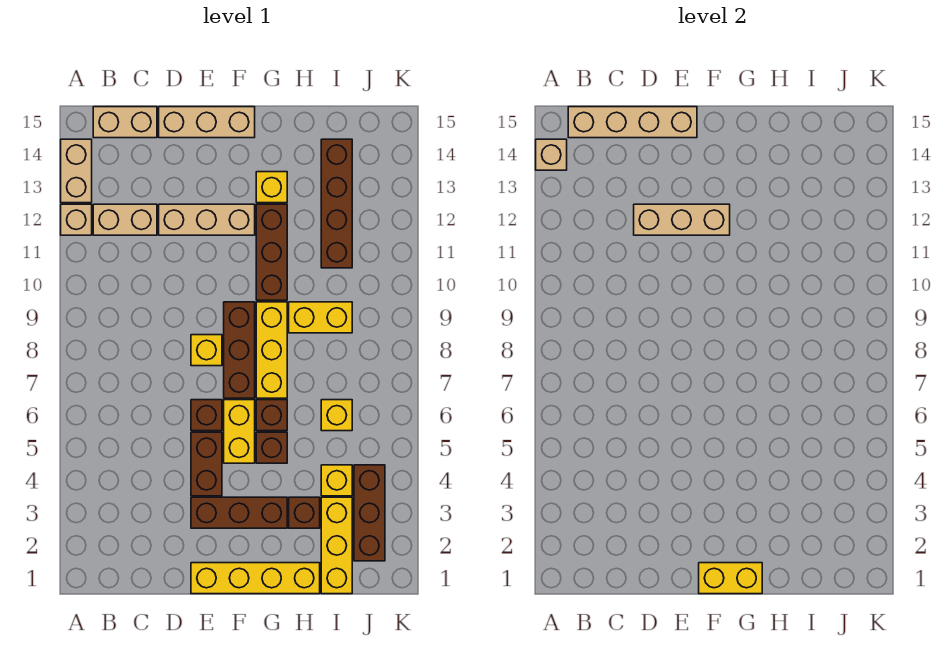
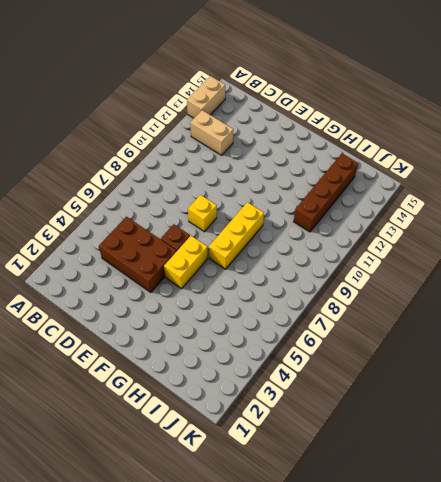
brown 2x3 brick [99,217,176,292] -> brown 1x2 brick [191,432,222,496]
none -> tan 1x1 brick [61,204,92,235]
none -> tan 1x2 brick [93,107,157,138]
none -> tan 1x3 brick [159,204,255,235]

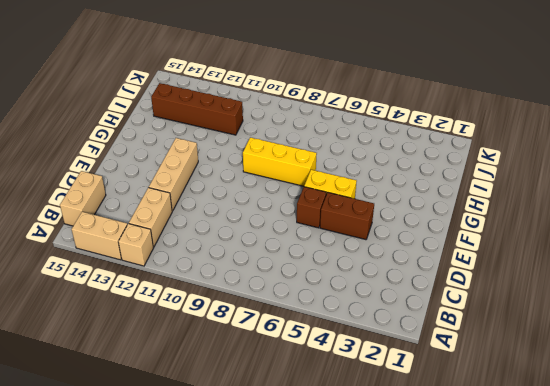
none -> tan 1x3 brick [159,107,255,138]
none -> yellow 1x4 brick [191,563,320,594]
none -> brown 1x3 brick [191,497,287,528]

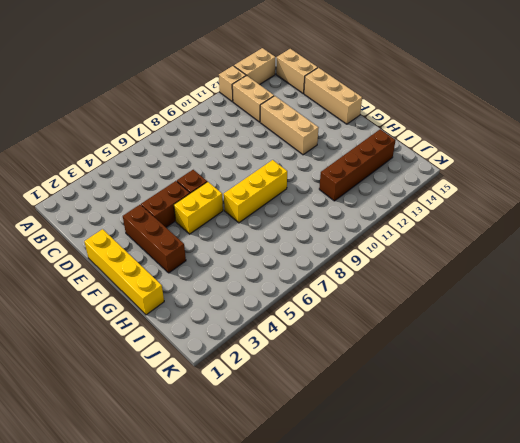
none -> yellow 1x1 brick [191,335,222,366]
none -> brown 1x3 brick [224,302,255,398]
none -> brown 1x1 brick [256,432,287,463]

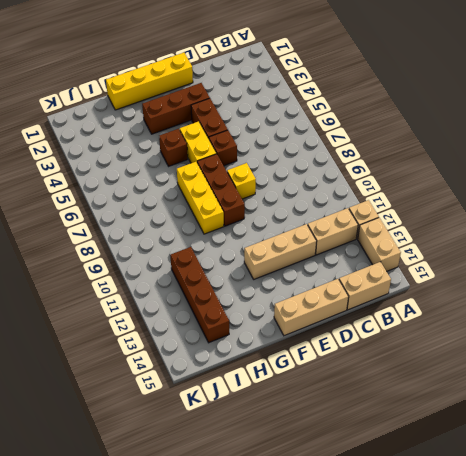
none -> brown 1x1 brick [256,400,287,431]
none -> brown 1x3 brick [256,204,287,300]
none -> yellow 1x1 brick [256,172,287,203]

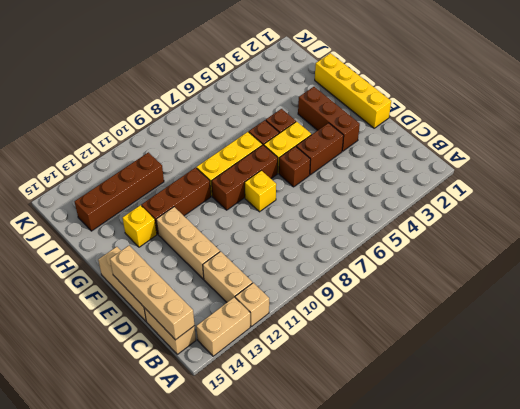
none -> brown 1x1 brick [289,497,320,528]
none -> yellow 1x2 brick [289,302,352,333]
none -> yellow 1x3 brick [321,497,352,594]

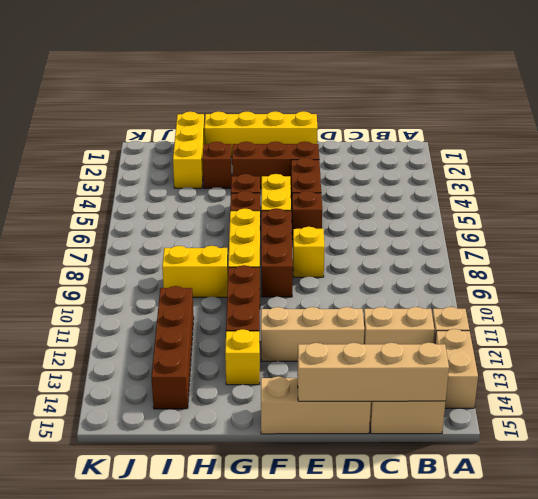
none -> yellow 1x1 brick [321,465,352,496]
none -> yellow 1x1 brick [321,400,352,431]
none -> brown 1x3 brick [354,465,385,561]

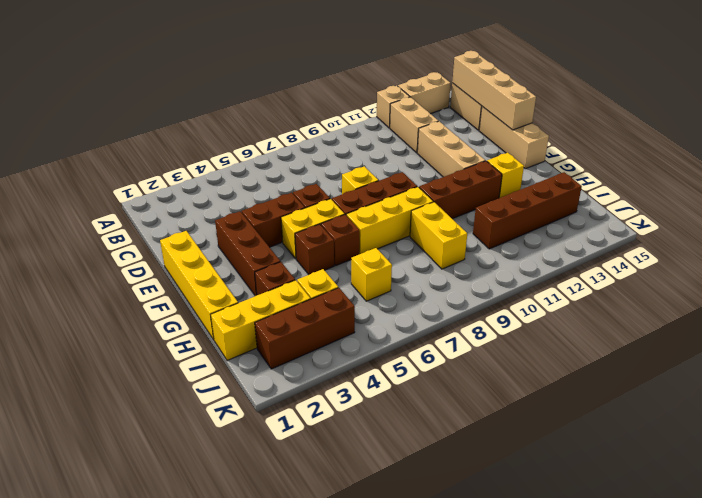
none -> tan 1x1 brick [536,139,567,170]
none -> tan 1x3 brick [634,204,730,235]
none -> yellow 1x2 brick [699,563,762,594]

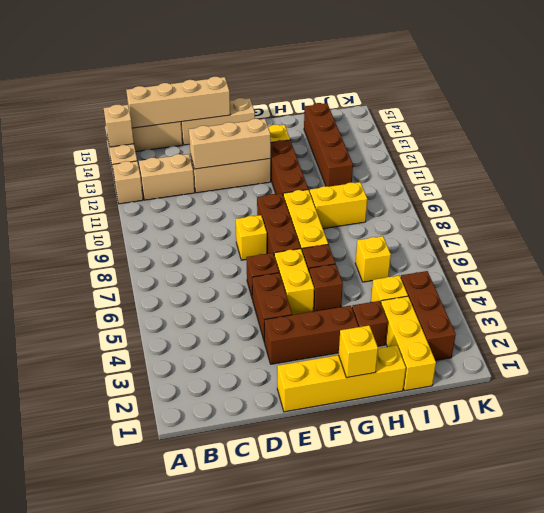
yellow 1x1 brick [339,325,378,378] -> yellow 1x2 brick [699,563,762,594]

